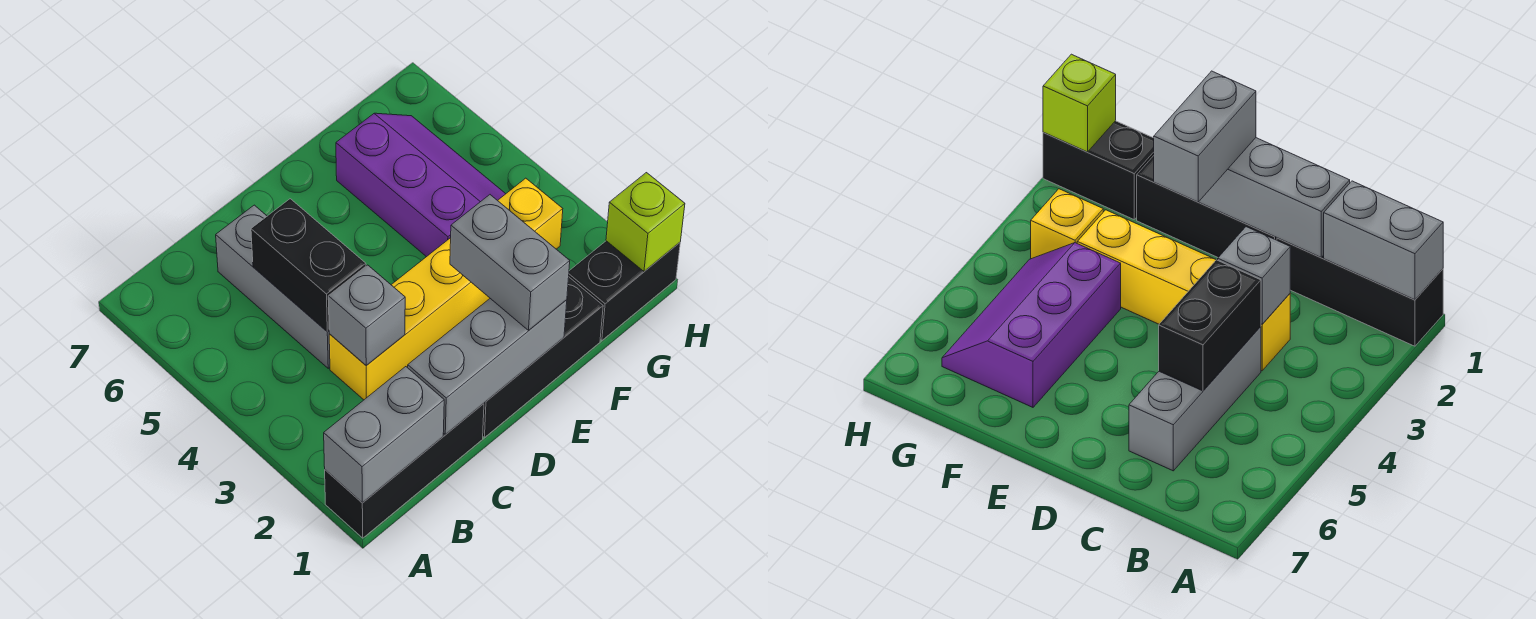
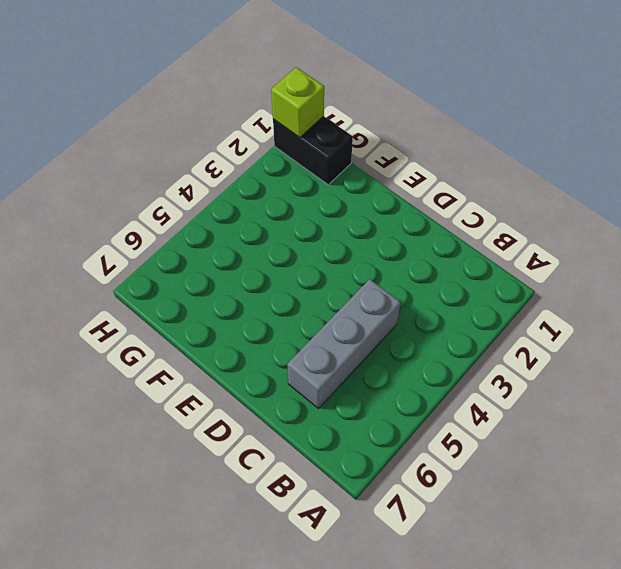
none -> black 1x3 brick [325,404,484,538]
none -> yellow 1x4 brick [329,238,490,400]
none -> black 1x3 brick [483,277,603,437]

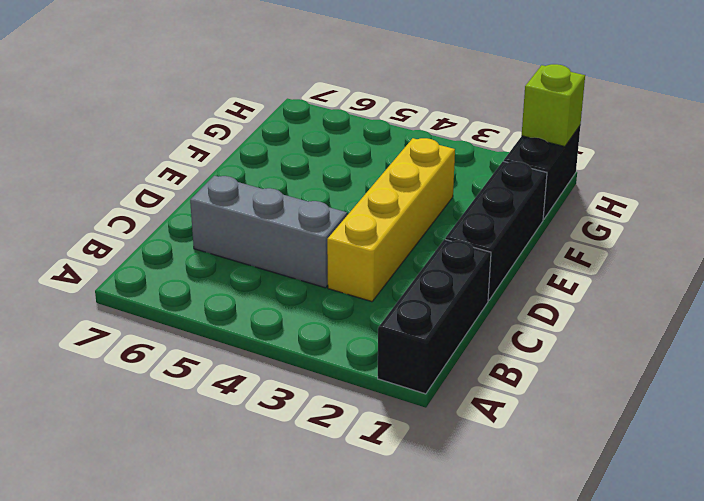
none -> purple 2x3 slope [336,113,505,257]
none -> yellow 1x1 brick [498,178,563,249]
none -> grey 1x2 brick [324,367,444,503]

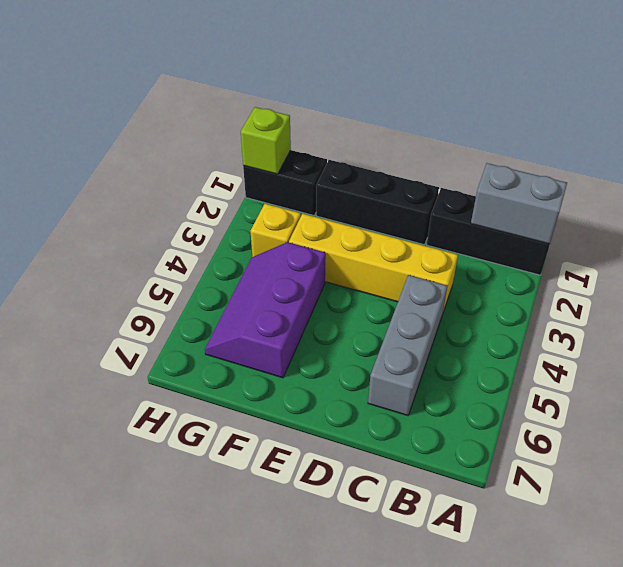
none -> grey 1x3 brick [408,299,567,434]
none -> grey 1x1 brick [328,265,405,366]
none -> black 1x2 brick [251,199,366,331]

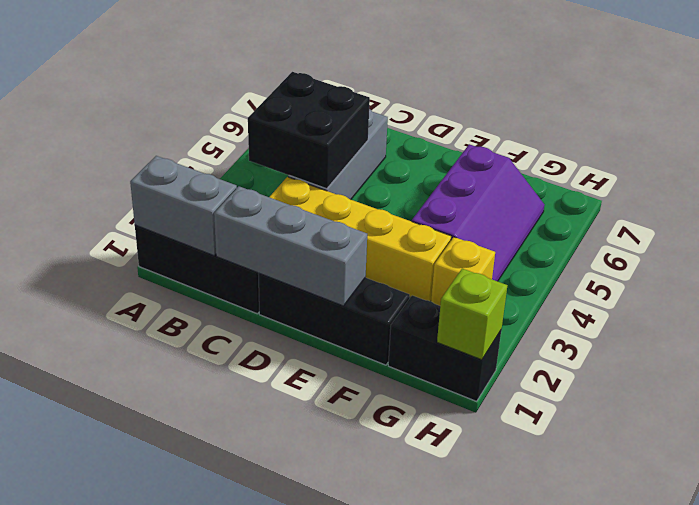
black 2x2 brick [248,72,370,189] -> black 1x2 brick [251,199,366,331]
none -> grey 1x1 brick [328,265,405,366]
none -> grey 1x2 brick [450,195,570,330]

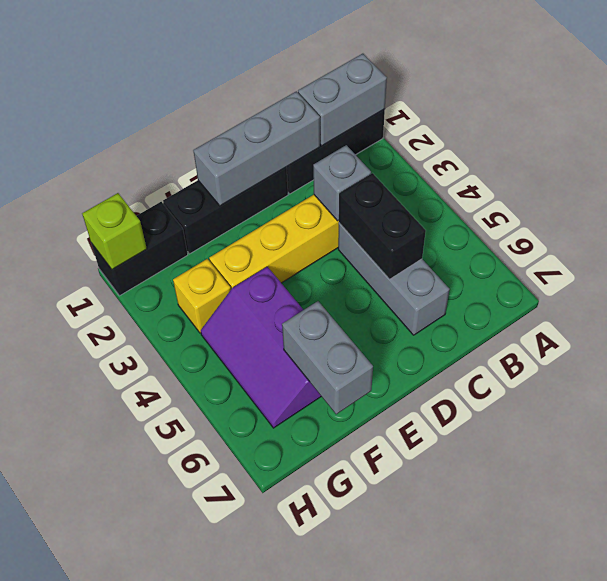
grey 1x2 brick [282,301,373,414] -> grey 1x2 brick moved to [450,195,570,330]

